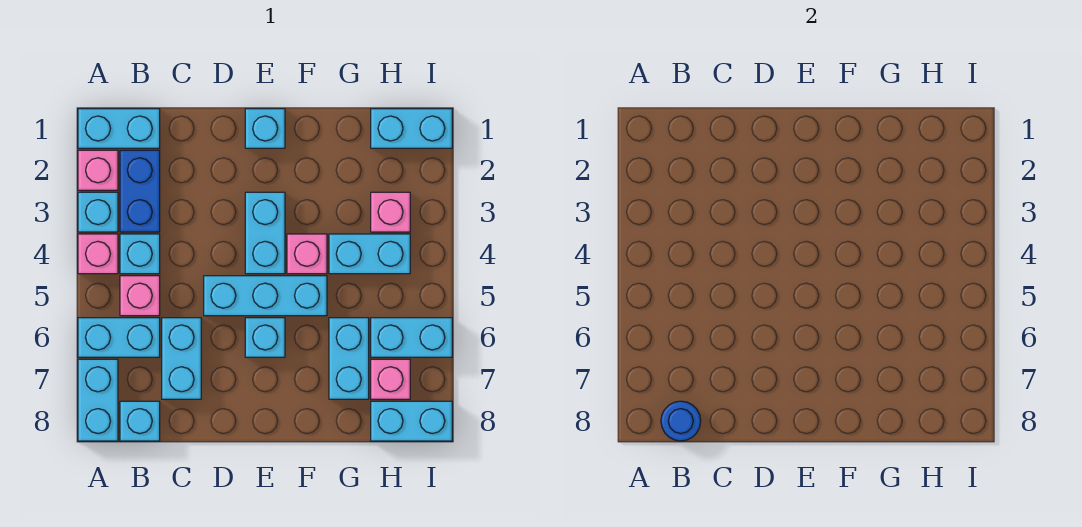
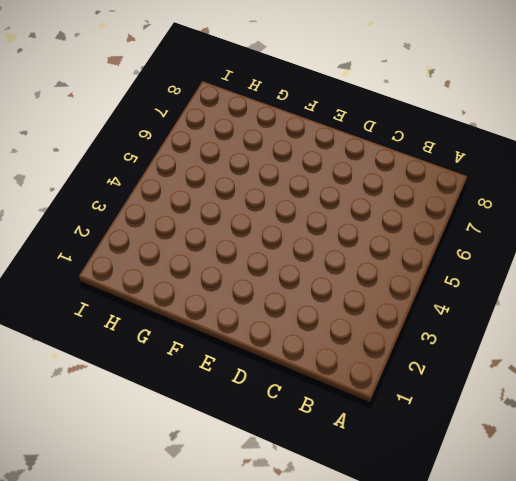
none -> cyan 1x2 brick [78,109,160,148]
none -> pink 1x1 brick [78,150,118,190]
none -> cyan 1x1 brick [78,192,118,232]

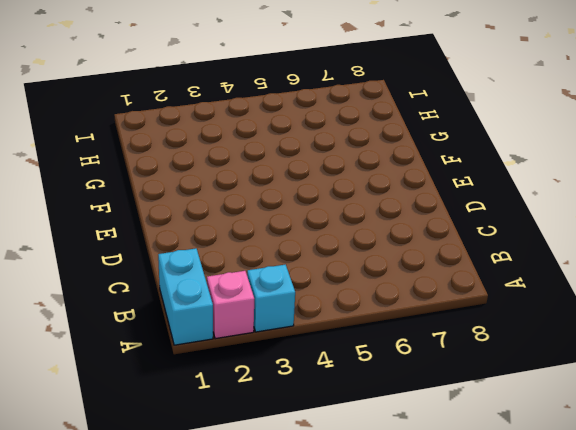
none -> pink 1x1 brick [78,234,118,274]
none -> cyan 1x2 brick [78,318,160,357]
none -> cyan 1x2 brick [78,359,118,441]

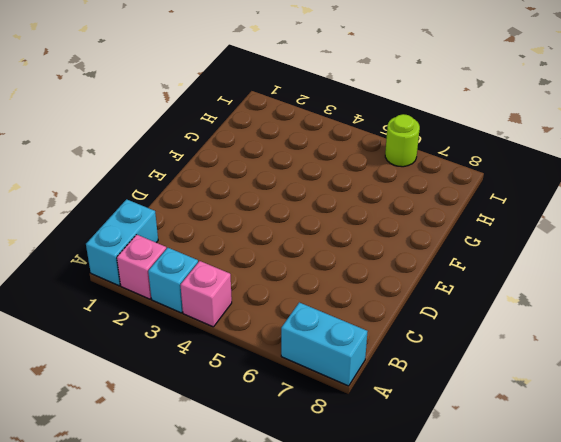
lime 1x1 round brick [385,114,420,167] -> cyan 1x2 brick [371,318,452,357]
none -> cyan 1x2 brick [78,318,160,357]
none -> blue 1x2 brick [120,150,160,232]
none -> cyan 1x1 brick [120,234,160,274]

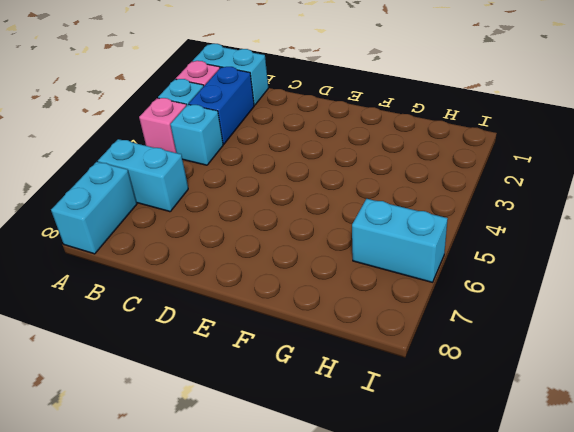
none -> pink 1x1 brick [120,276,160,316]
none -> cyan 1x1 brick [120,401,160,441]
none -> cyan 1x2 brick [162,318,201,399]

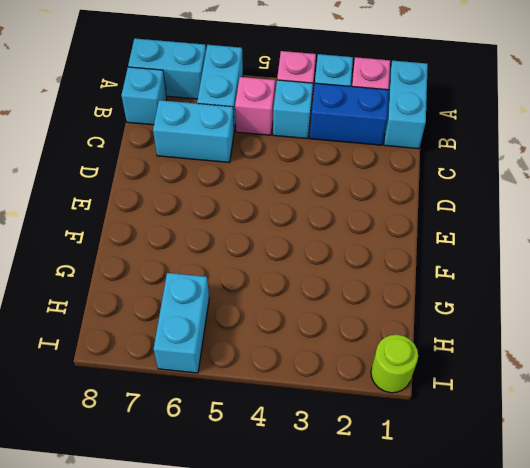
lime 1x1 round brick [371,335,418,393] -> cyan 1x2 brick [371,109,452,148]
none -> cyan 1x3 brick [204,276,327,316]
none -> cyan 1x1 brick [245,109,285,148]
none -> cyan 1x2 brick [245,192,285,274]

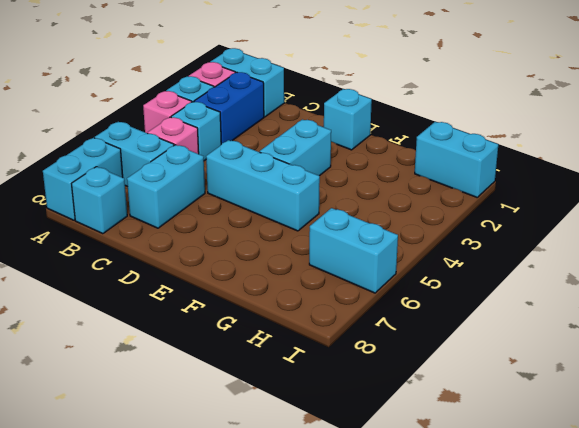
none -> cyan 1x1 brick [245,318,285,357]
none -> pink 1x1 brick [287,234,327,274]
none -> cyan 1x2 brick [329,234,410,274]

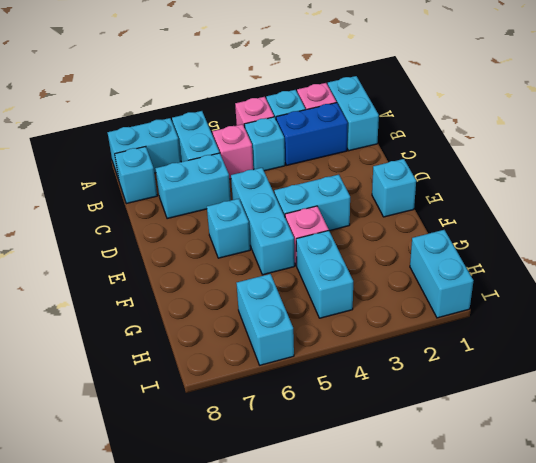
none -> cyan 1x2 brick [329,318,369,399]
none -> pink 1x1 brick [371,192,410,232]
none -> pink 1x1 brick [371,359,410,399]

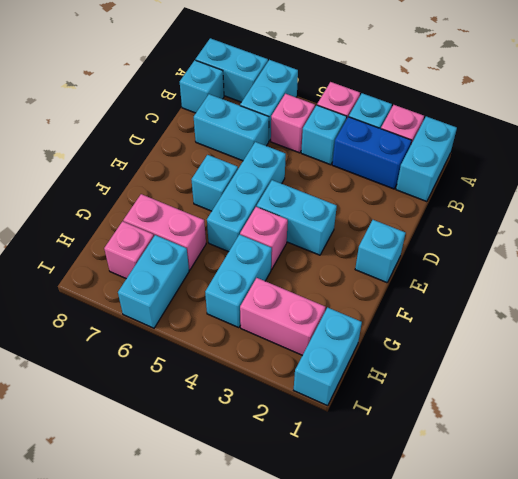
pink 1x2 brick [123,194,206,270] -> cyan 1x2 brick [329,318,369,399]
pink 1x2 brick [240,278,326,355] -> pink 1x1 brick [371,192,410,232]
none -> cyan 1x2 brick [371,401,452,441]
none -> blue 1x1 round brick [661,401,701,441]

